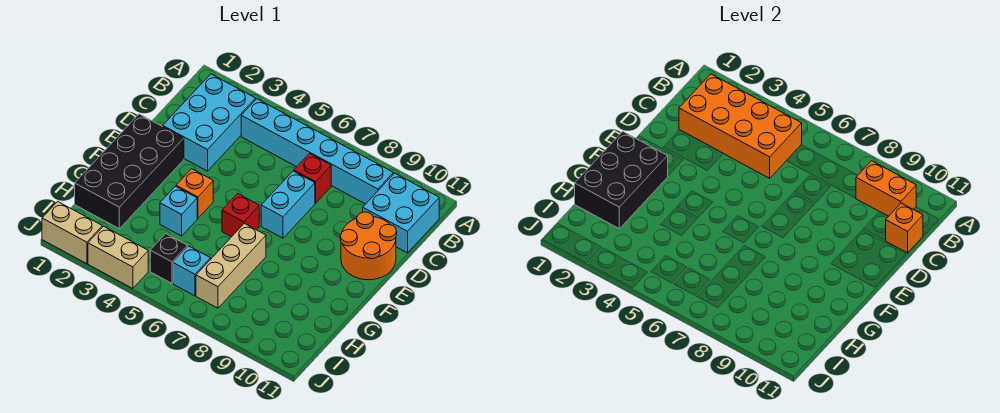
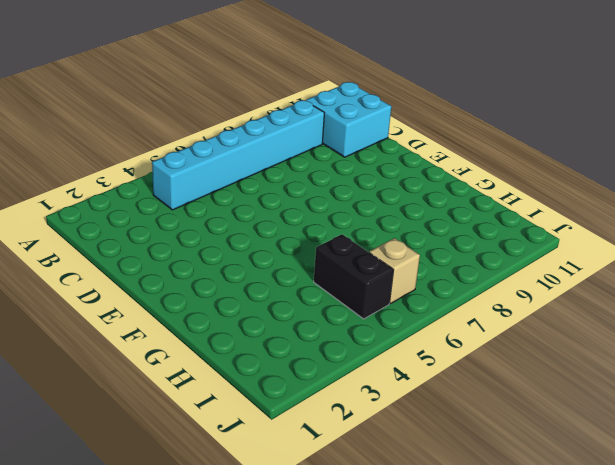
black 1x2 brick [314,234,393,319] -> black 1x1 brick [150,234,188,283]
tan 1x1 brick [369,238,420,304] -> cyan 1x1 brick [173,246,211,296]
none -> cyan 2x3 brick [163,74,256,171]
none -> red 1x1 brick [294,154,331,203]
none -> cyan 1x2 brick [261,171,315,238]

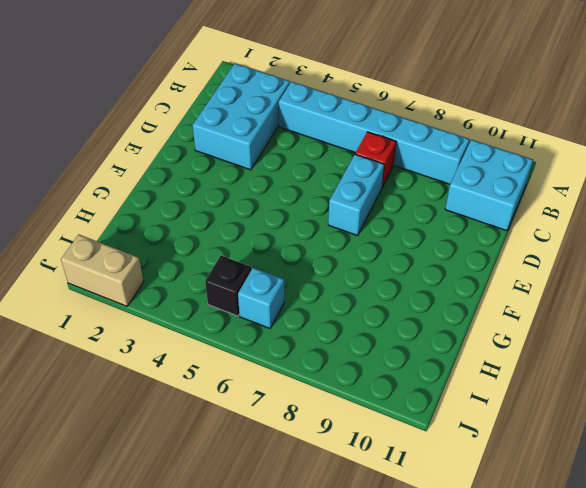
none -> orange 2x2 round brick [340,212,397,280]
none -> black 2x4 brick [75,114,184,229]
none -> orange 1x1 brick [176,169,213,218]

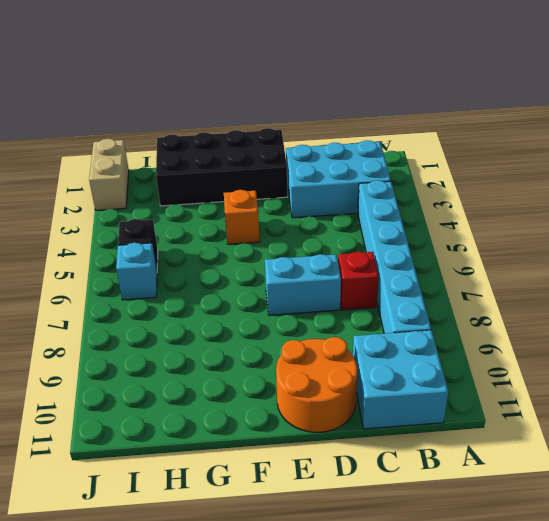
none -> red 1x1 brick [222,194,259,237]
none -> cyan 1x1 brick [160,186,197,236]
none -> tan 1x3 brick [196,223,266,308]

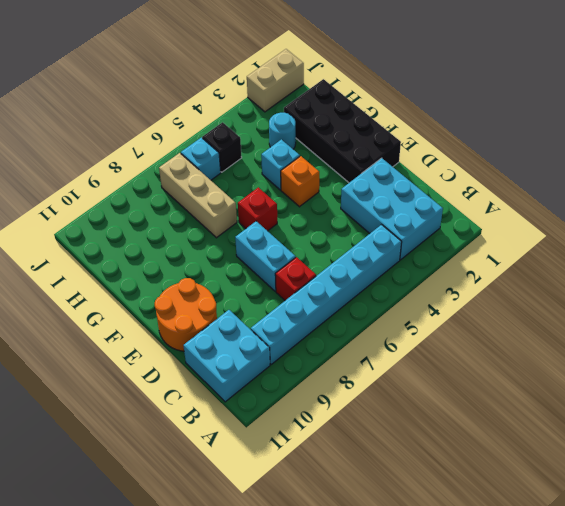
cyan 1x1 round brick [269,113,296,149] -> none
none -> tan 1x2 brick [88,226,148,289]
none -> orange 2x4 brick [679,74,802,178]
none -> orange 1x2 brick [856,161,916,216]

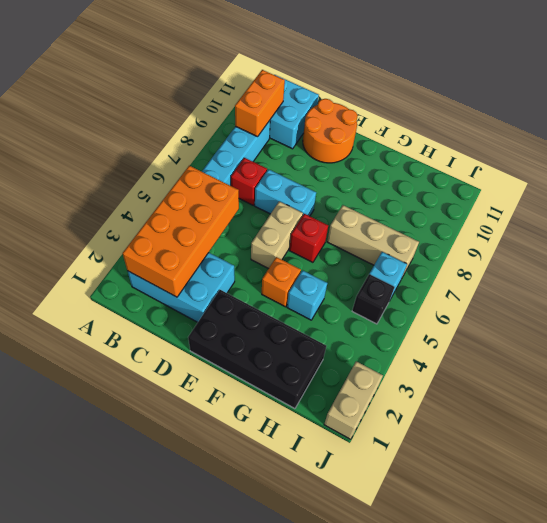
tan 1x2 brick [251,201,303,269] -> tan 1x2 brick moved to [88,226,148,289]
none -> orange 1x1 brick [886,203,923,253]
none -> black 2x3 brick [575,132,668,229]

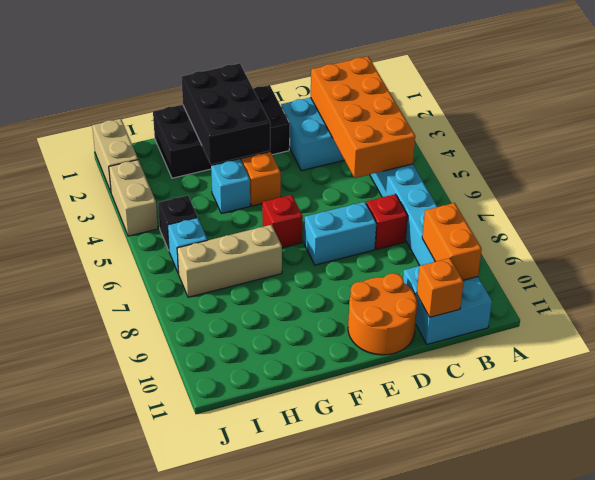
black 2x3 brick [181,63,270,164] -> black 2x3 brick turned to [575,132,668,229]

